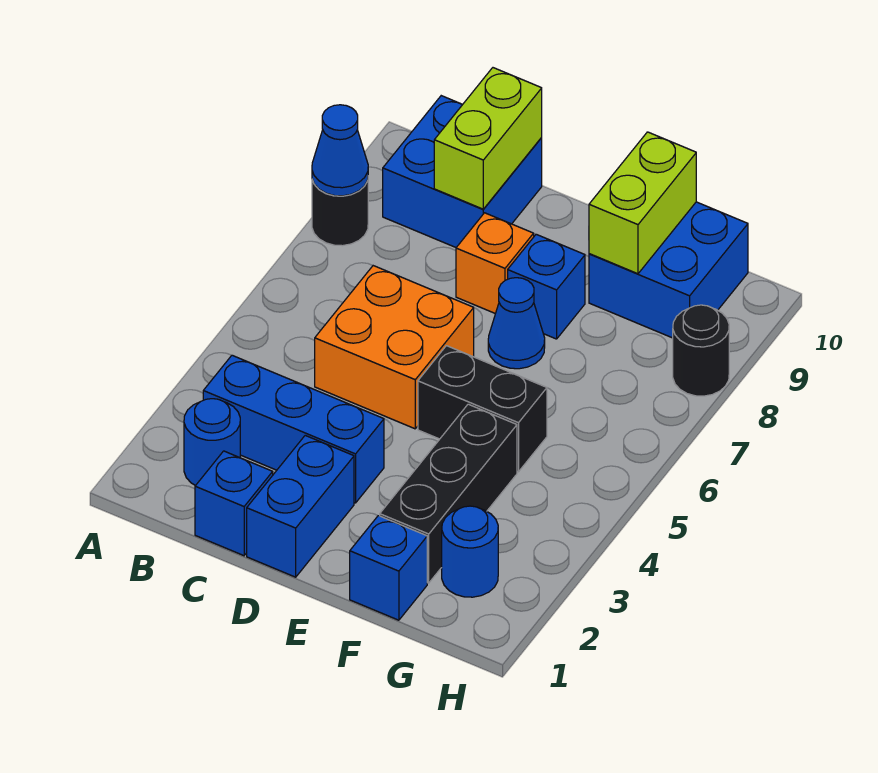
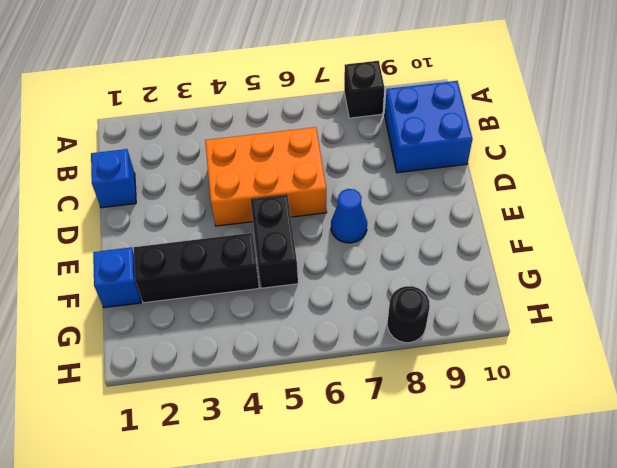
black 1x1 brick [344,61,384,118] -> black 1x1 round brick [312,180,368,246]
orange 2x3 brick [205,127,327,226] -> orange 2x2 brick [315,266,474,429]
none -> blue 1x1 round brick [184,399,240,486]
none -> blue 1x3 brick [203,355,384,503]
none -> blue 1x2 brick [247,435,354,577]

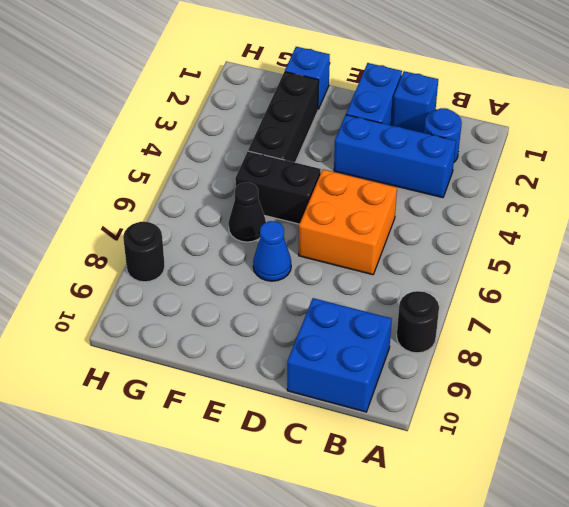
black 1x1 cone [228,183,266,242] -> none
none -> orange 1x1 brick [456,213,534,314]
none -> blue 1x1 brick [508,234,585,339]
none -> blue 2x2 brick [589,202,748,338]

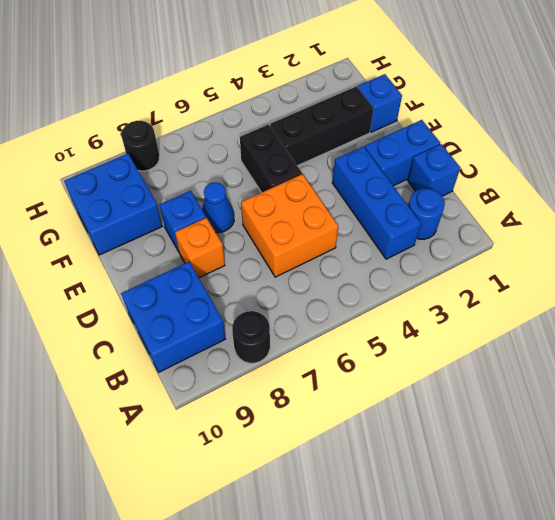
none -> blue 1x1 round brick [442,506,498,597]
none -> blue 1x1 cone [312,105,368,196]
none -> lime 1x2 brick [434,68,542,209]

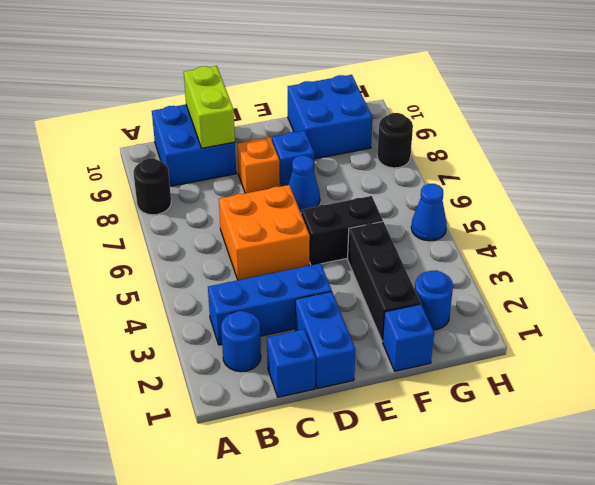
blue 1x1 cone [411,184,447,241] -> blue 1x1 cone moved to [312,105,368,196]
none -> lime 1x2 brick [589,132,696,274]

